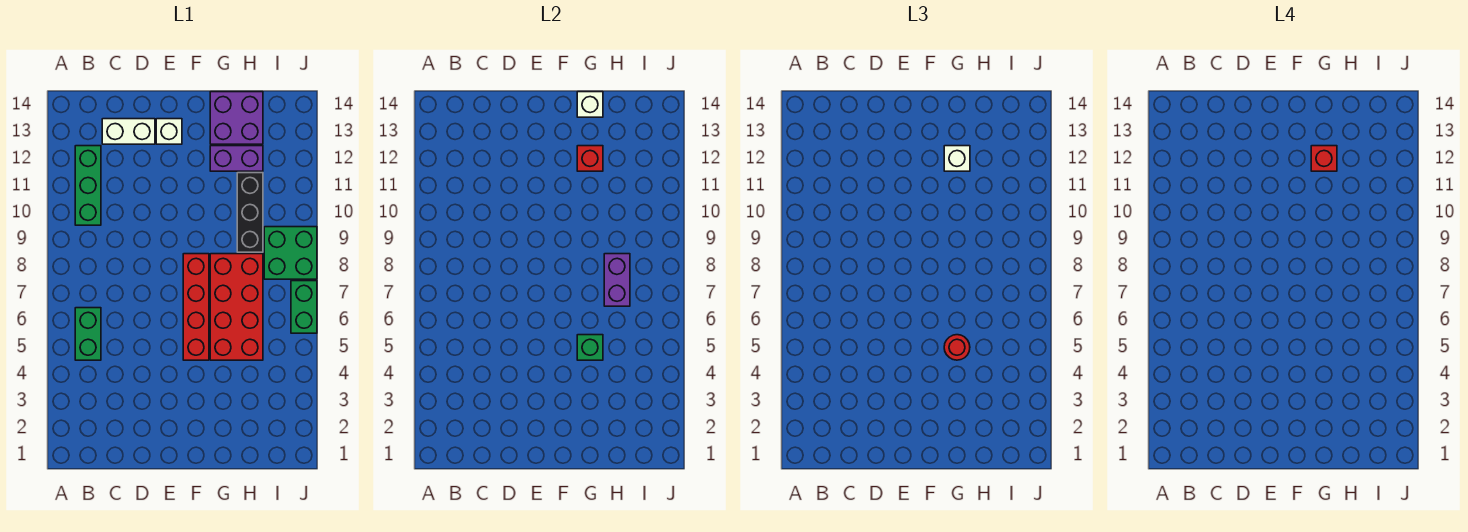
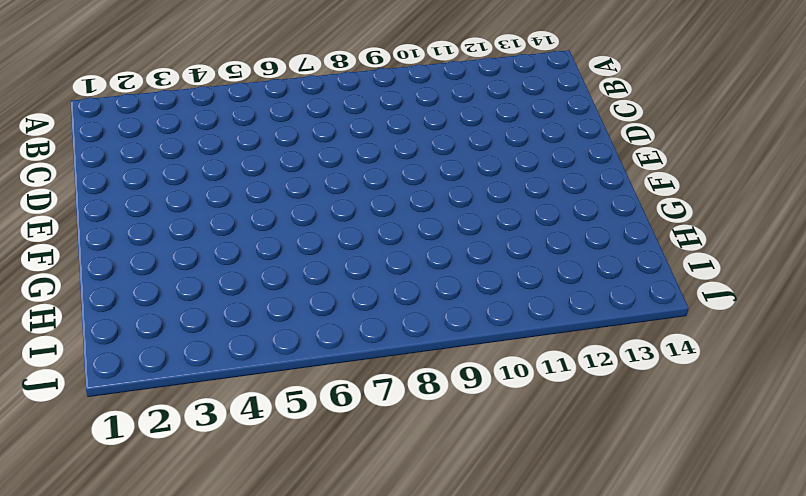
none -> green 1x2 brick [75,308,101,360]
none -> green 1x3 brick [75,146,101,225]
none -> white 1x2 brick [102,119,155,144]

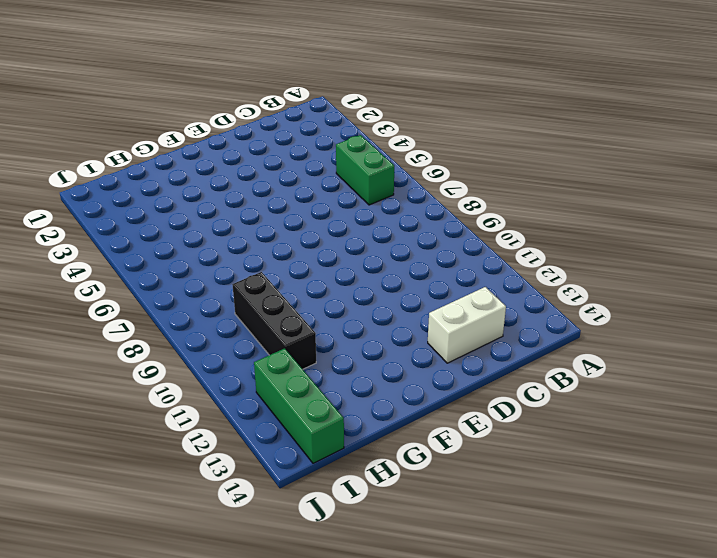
green 1x3 brick [254,348,344,463] -> green 1x3 brick moved to [75,146,101,225]
none -> white 1x1 brick [156,119,182,144]
none -> red 1x4 brick [183,254,209,360]
none -> red 2x4 brick [210,254,263,360]

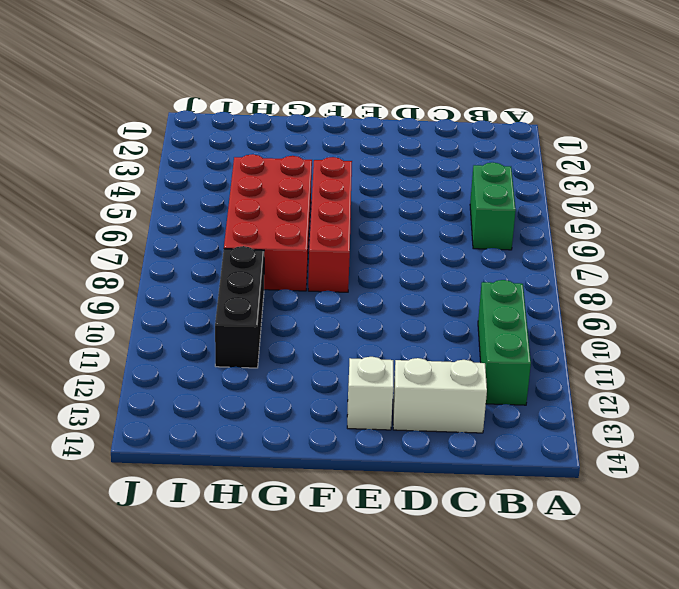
none -> purple 1x2 brick [210,146,263,171]
none -> purple 2x2 brick [210,92,263,144]
none -> green 2x2 brick [264,227,317,279]

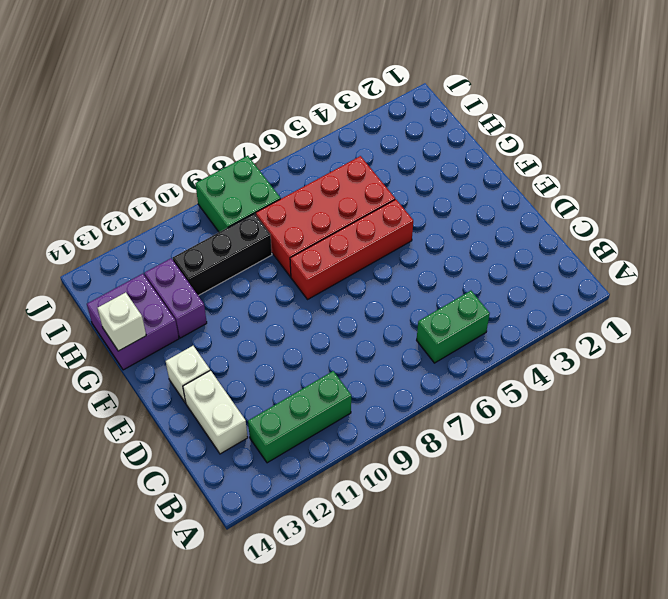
none -> green 1x2 brick [291,281,317,333]
none -> green 1x1 brick [577,335,603,360]
none -> red 1x1 brick [577,146,603,171]

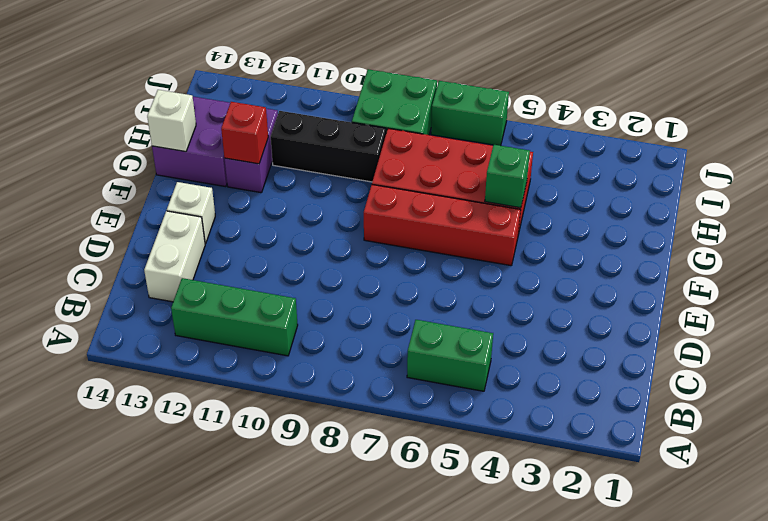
none -> purple 1x2 brick [604,254,630,306]
none -> red 1x1 round brick [944,335,970,360]
none -> white 1x1 brick [944,146,970,171]

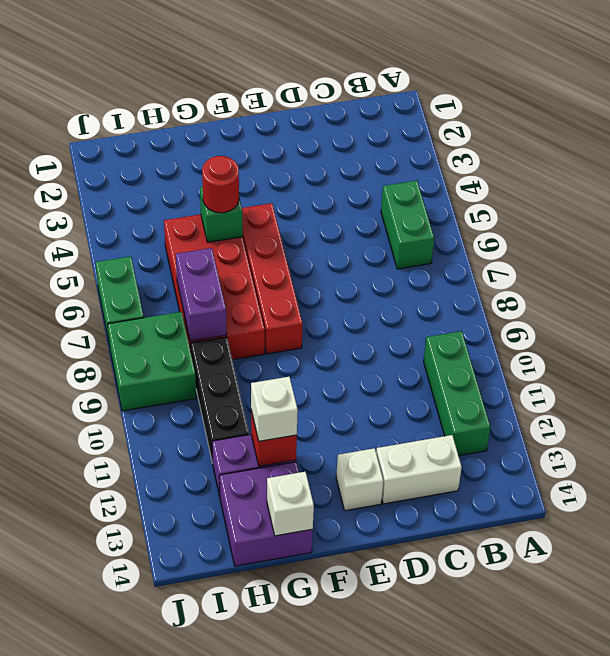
none -> red 1x1 brick [1311,146,1337,171]

